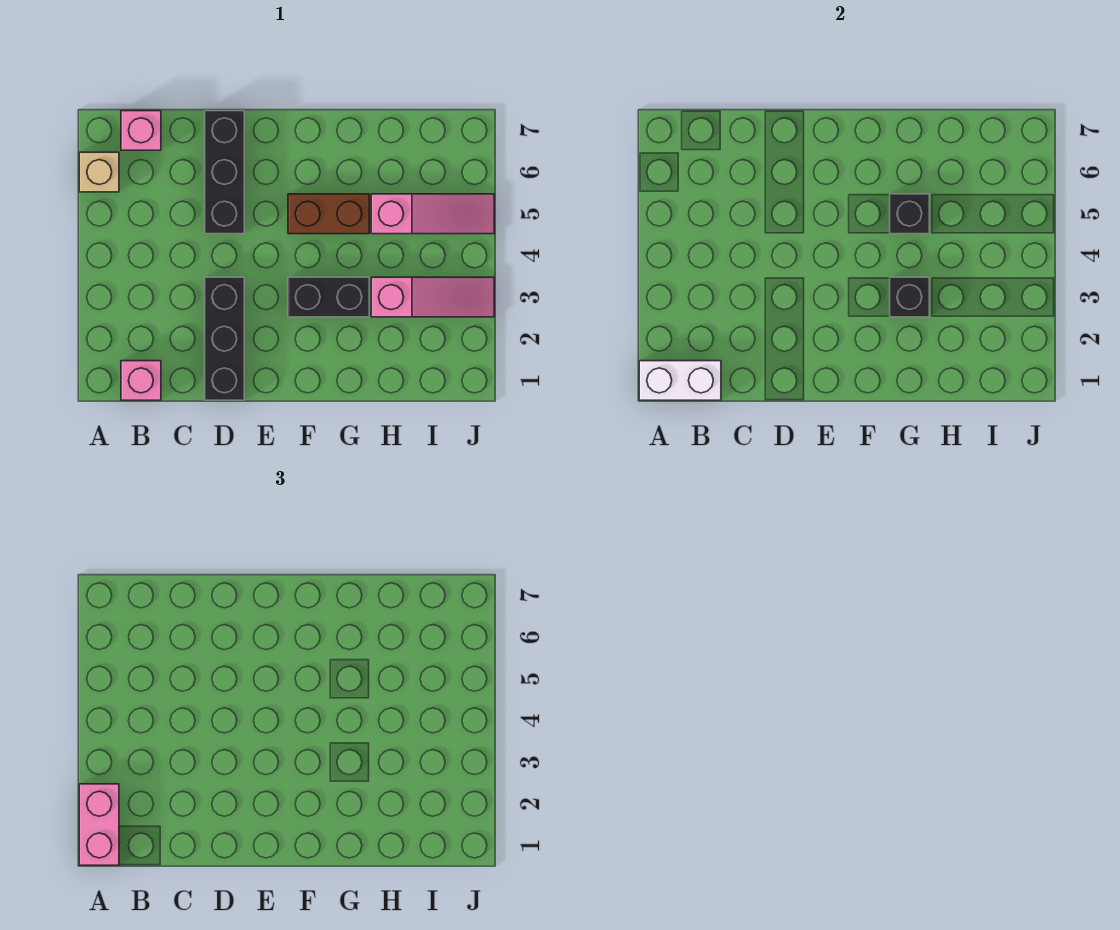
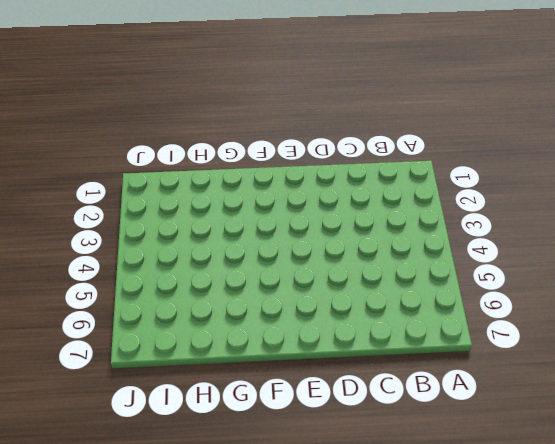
none -> tan 1x1 brick [79,152,119,192]
none -> pink 1x1 brick [121,361,161,400]
none -> pink 1x1 brick [121,111,161,150]

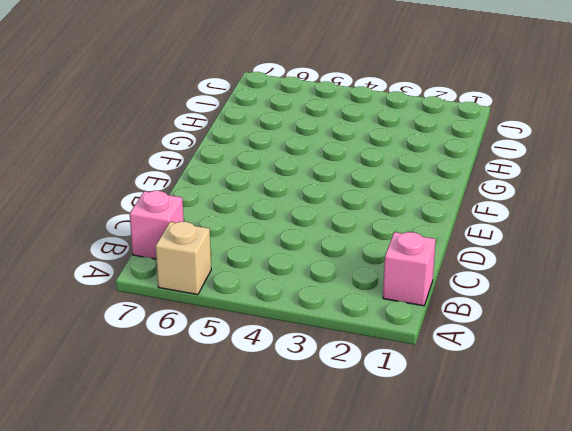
none -> black 1x3 brick [205,277,244,400]
none -> black 1x3 brick [205,111,244,234]
none -> black 1x2 brick [288,277,369,317]

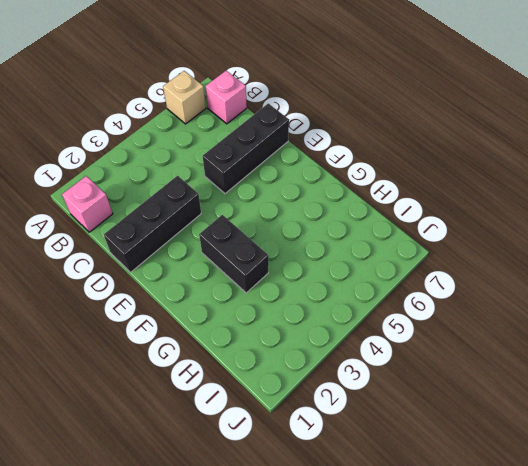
none -> brown 1x2 brick [288,194,369,234]
none -> pink 1x3 slope [371,277,494,317]
none -> pink 1x3 slope [371,194,494,234]

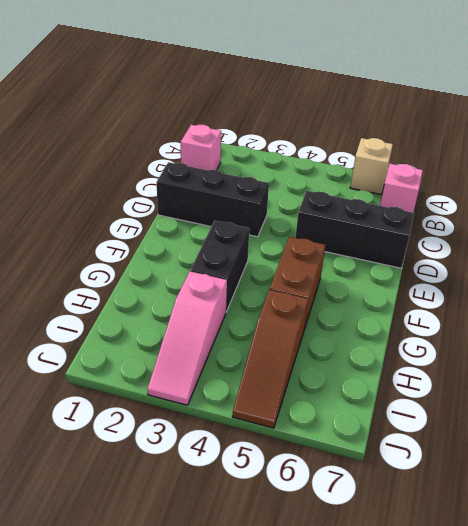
brown 1x3 slope [232,290,308,428] -> pink 1x3 slope [371,194,494,234]
none -> white 1x2 brick [639,361,721,400]
none -> black 1x1 brick [890,277,929,317]
none -> black 1x1 brick [890,194,929,234]

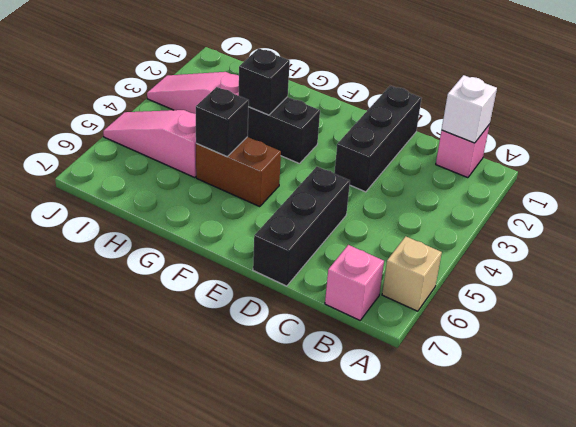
white 1x1 brick [442,75,497,143] -> white 1x2 brick [639,361,721,400]
none -> pink 1x2 brick [79,784,119,865]

